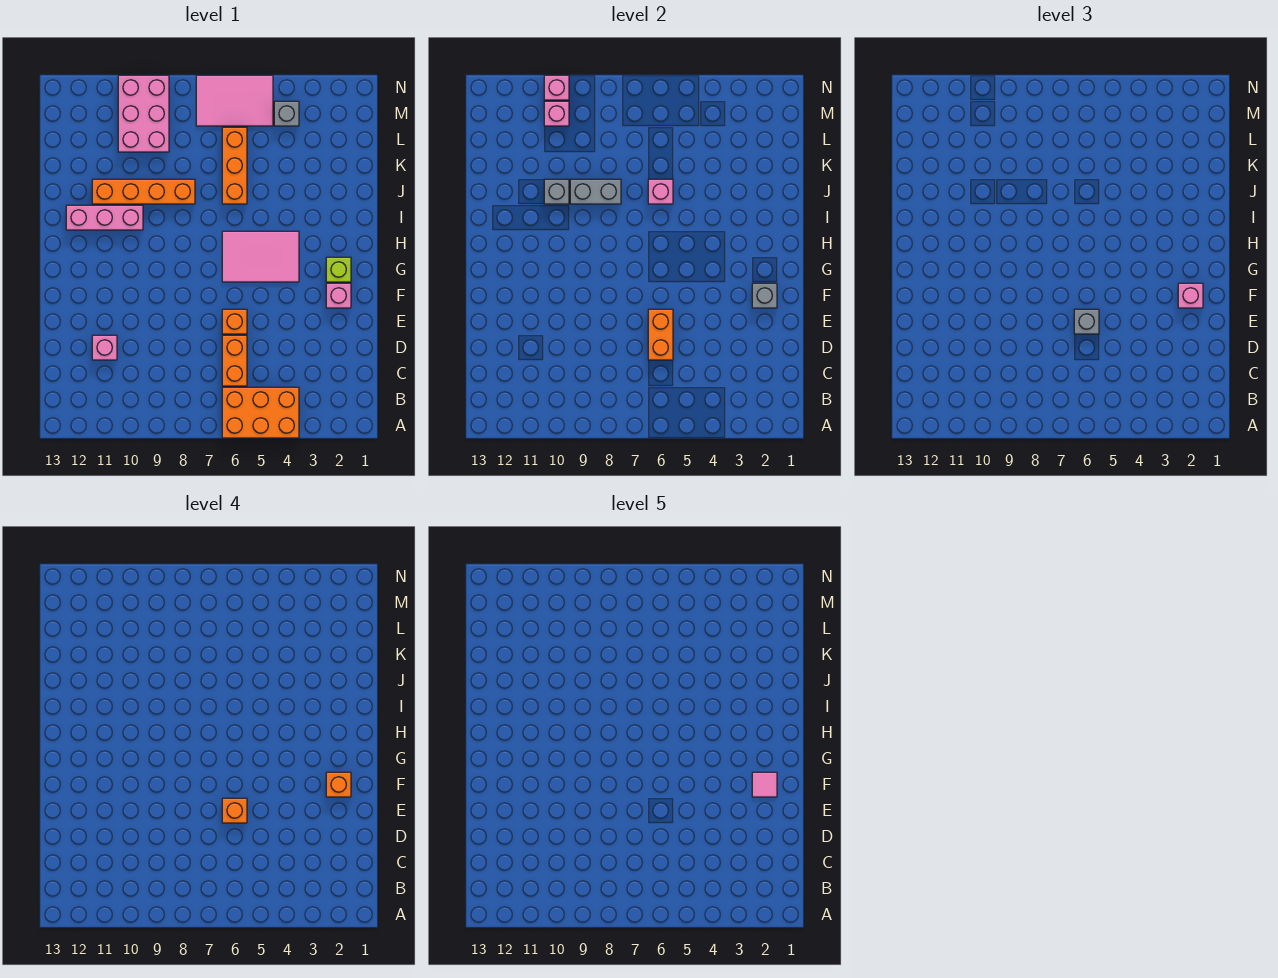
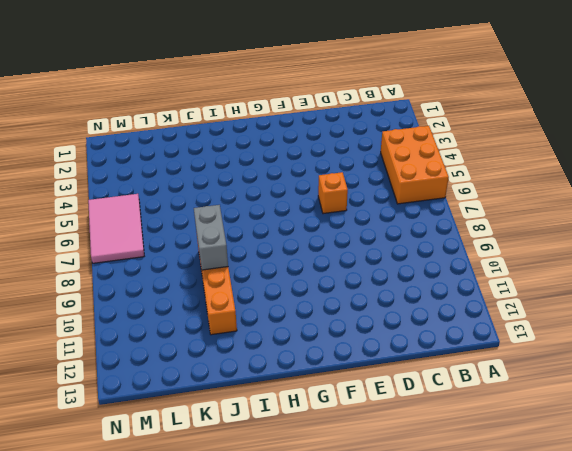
none -> orange 1x2 brick [222,335,247,386]
none -> pink 1x1 brick [92,335,117,360]
none -> pink 1x1 brick [326,283,351,308]

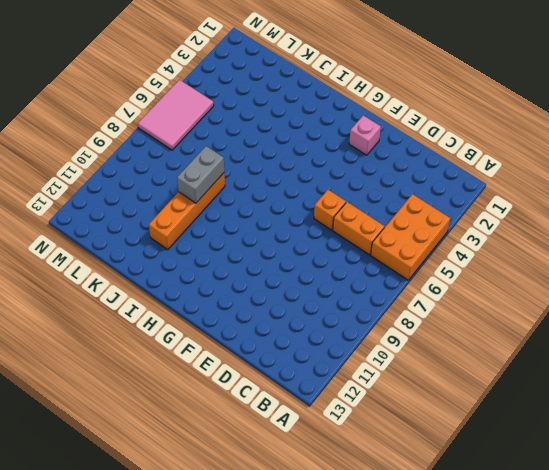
none -> pink 1x1 brick [92,335,117,360]
none -> lime 1x1 brick [326,257,351,282]
none -> pink 2x3 tile [222,231,299,282]

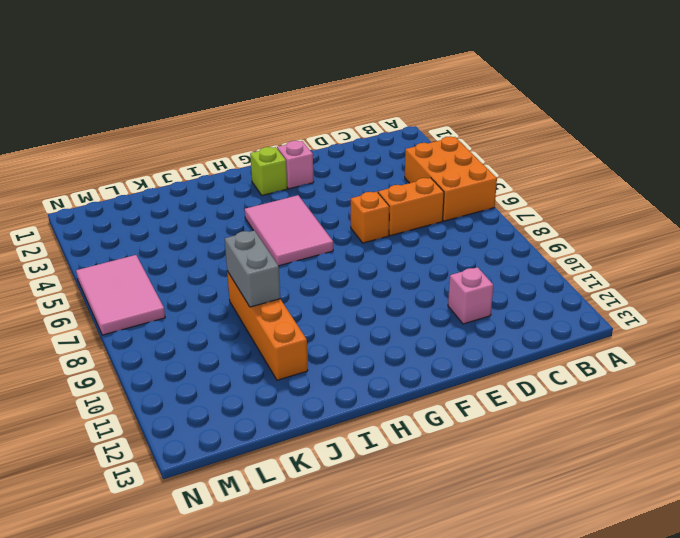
none -> pink 1x3 brick [66,205,143,230]
none -> orange 1x3 brick [222,127,247,204]
none -> pink 2x3 brick [118,75,169,152]

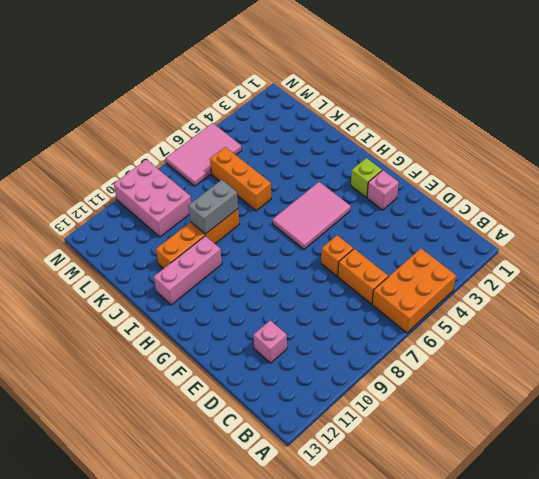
none -> grey 1x1 brick [274,101,299,126]
none -> orange 1x2 brick [648,309,673,360]
none -> grey 1x1 brick [752,283,777,308]

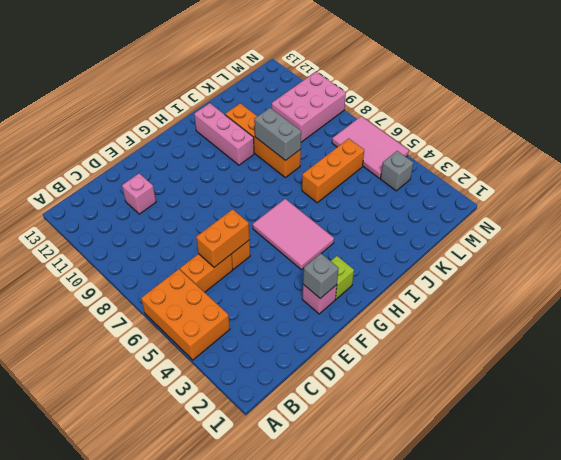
none -> pink 1x1 brick [648,179,673,204]
none -> grey 1x1 brick [544,179,569,204]
none -> pink 1x1 brick [544,101,569,126]

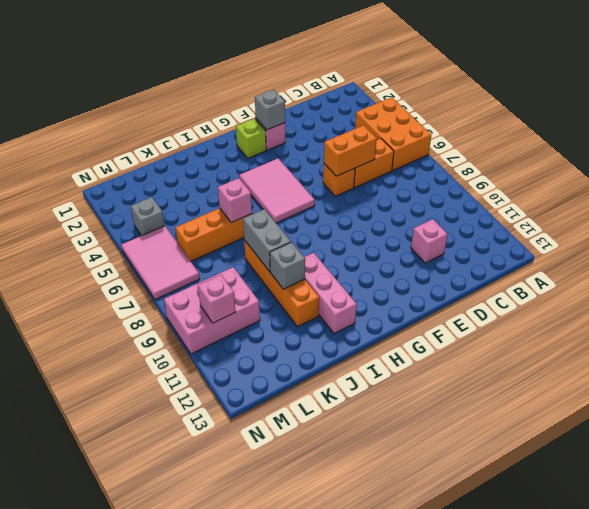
none -> pink 1x1 brick [544,75,569,100]
none -> grey 1x1 brick [1074,309,1099,334]
none -> pink 1x1 brick [1178,283,1203,308]

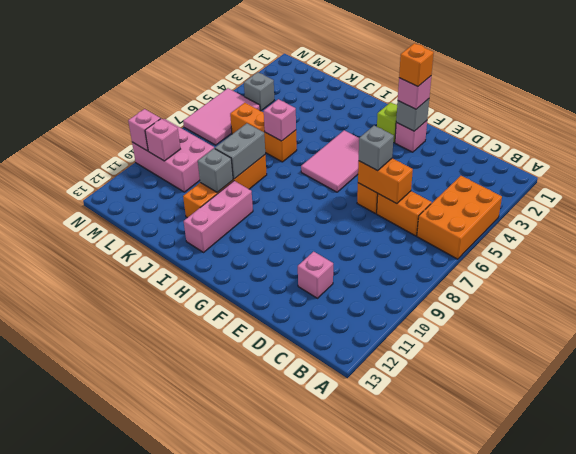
none -> orange 1x1 brick [222,798,247,823]
none -> pink 1x1 tile [752,772,777,797]

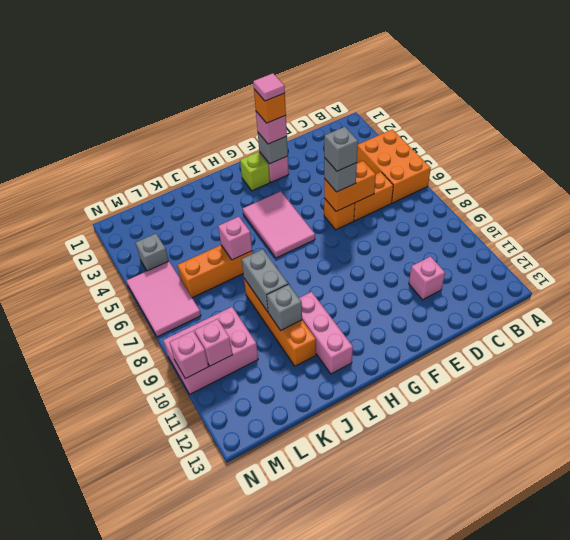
grey 1x1 brick [324,127,358,171] -> orange 1x1 brick [222,798,247,823]

